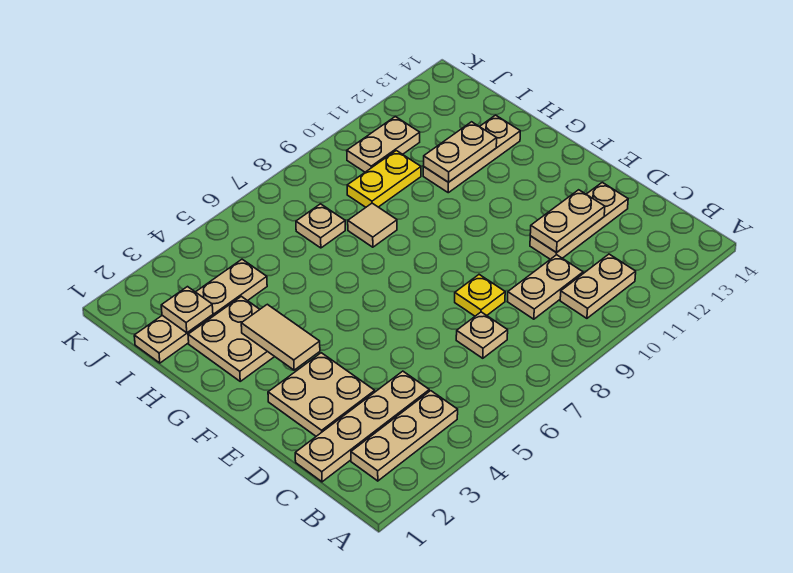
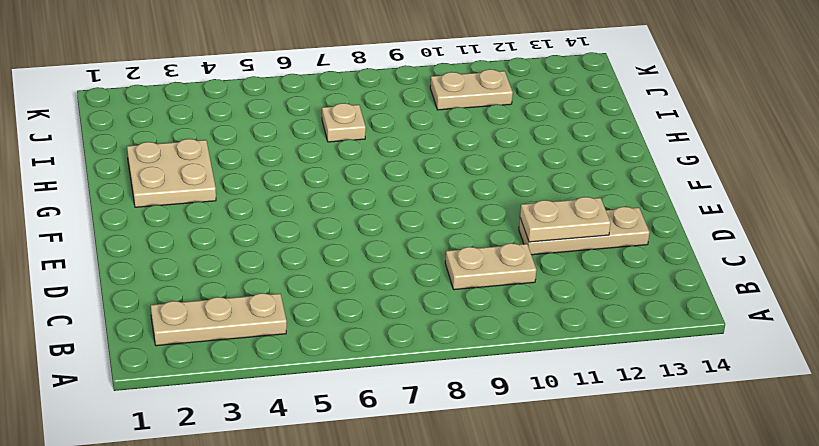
none -> tan 1x2 plate [560,254,636,318]
none -> tan 1x4 plate [295,371,429,482]
none -> tan 1x1 plate [456,312,508,358]

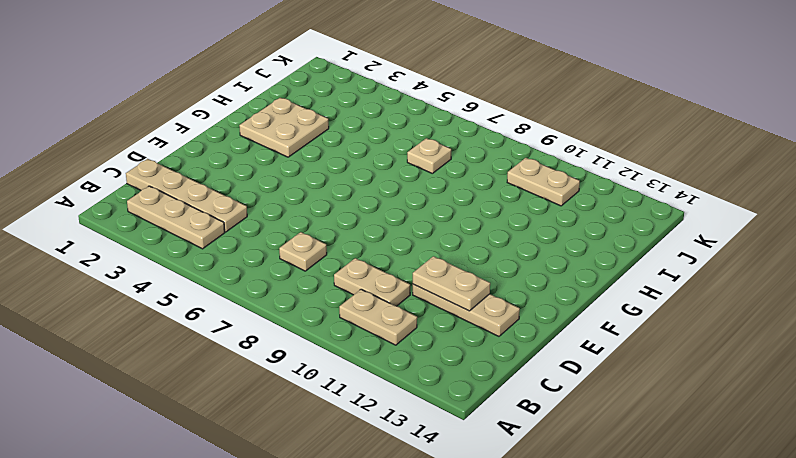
none -> tan 2x2 plate [268,353,375,436]
none -> yellow 1x1 plate [455,275,505,316]
none -> tan 1x1 tile [348,203,397,247]

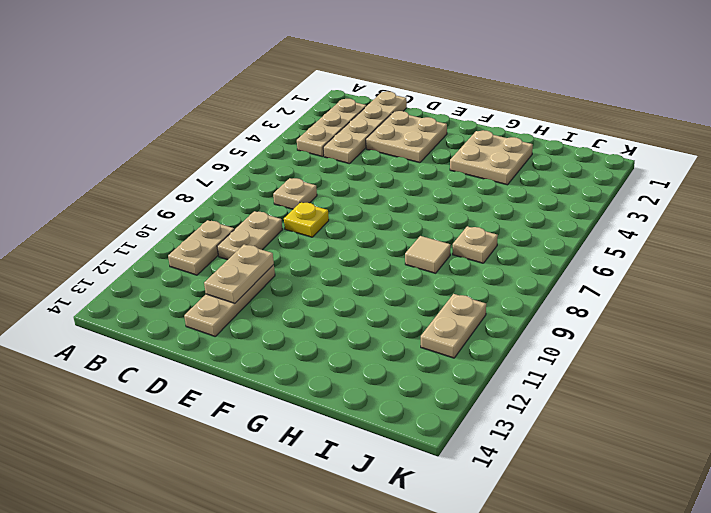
none -> tan 1x3 plate [423,115,520,193]
none -> tan 1x4 plate [134,259,267,363]
none -> yellow 1x2 plate [347,151,421,207]

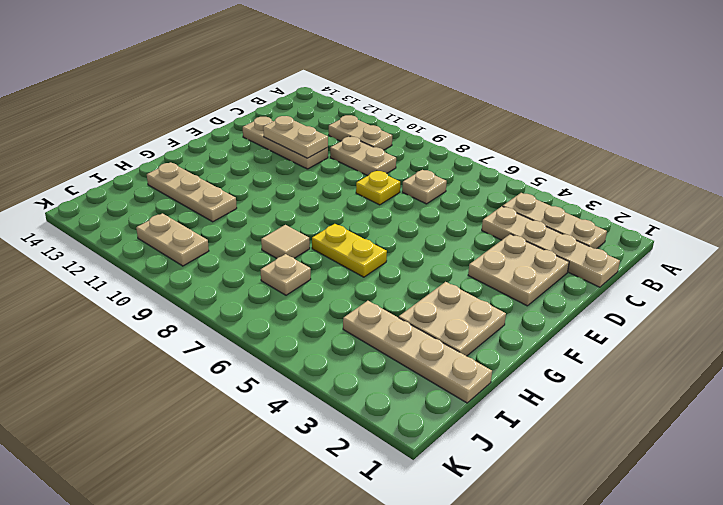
yellow 1x2 plate [312,224,387,277] -> yellow 1x2 plate moved to [347,151,421,207]
none -> tan 1x2 tile [241,304,320,370]
none -> tan 1x2 plate [423,122,497,182]
none -> tan 1x1 plate [161,287,213,333]

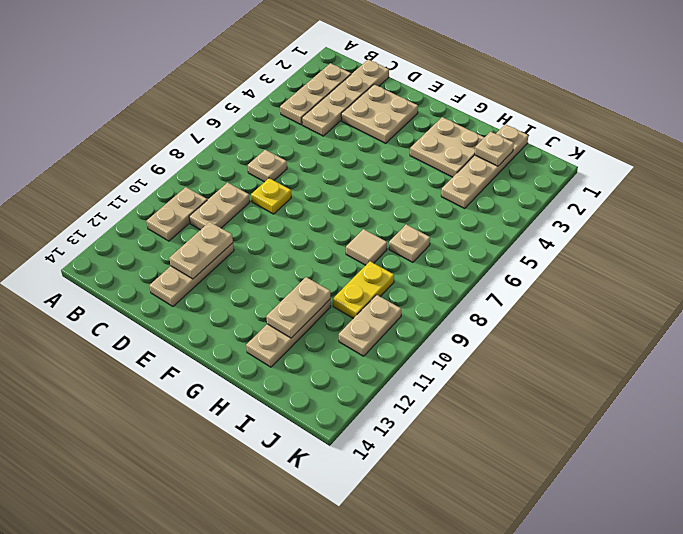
none -> tan 1x2 tile [241,304,320,370]

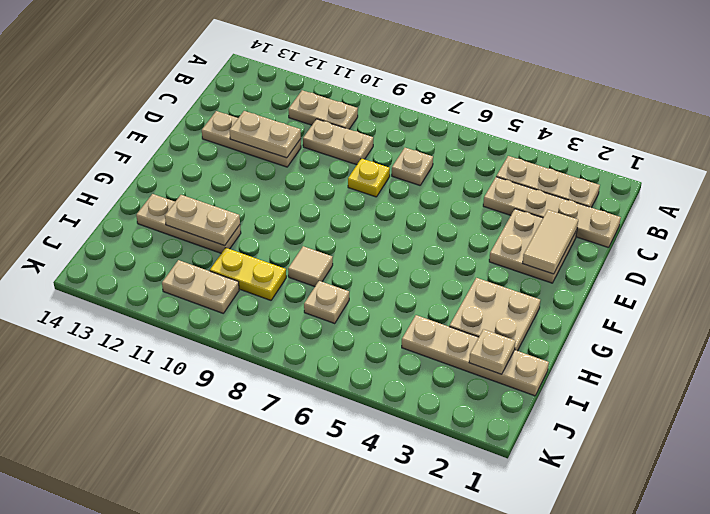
tan 1x2 tile [523,210,578,274] -> tan 1x2 tile moved to [241,304,320,370]

